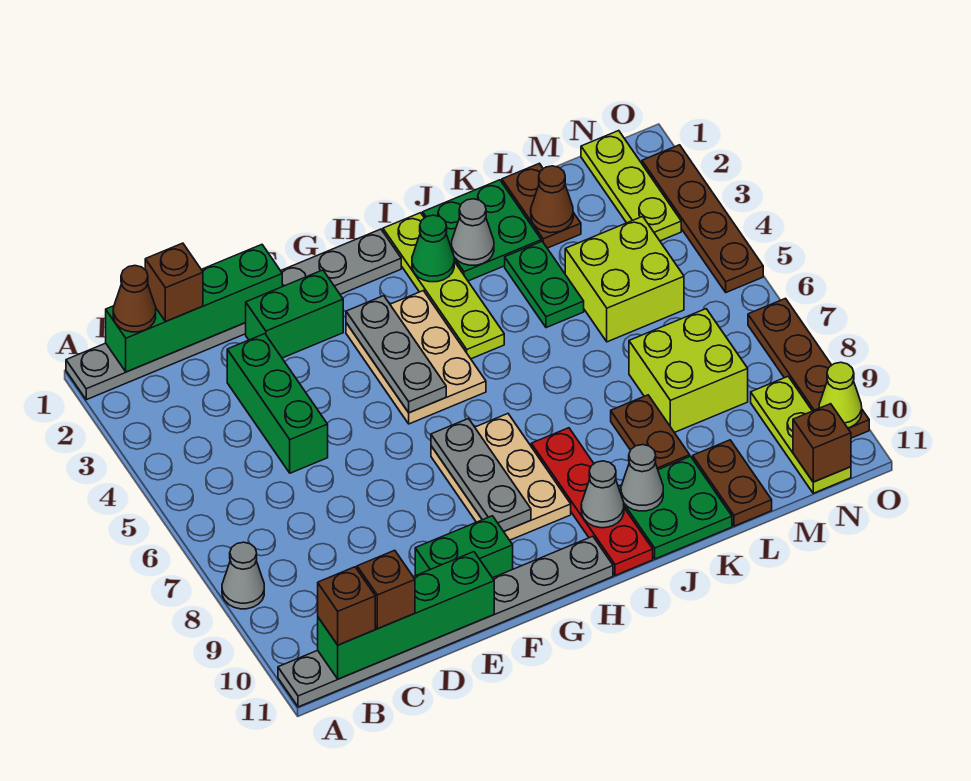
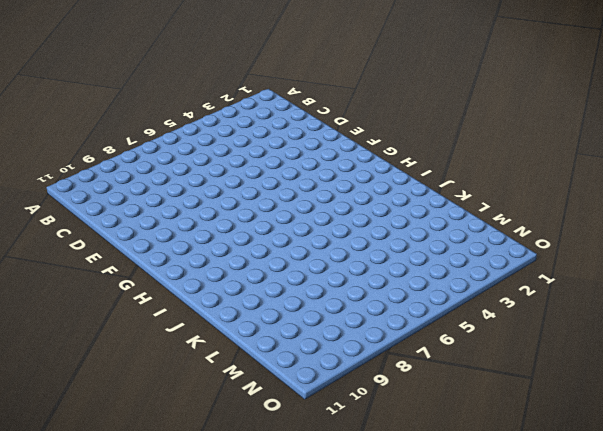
none -> grey 1x8 plate [66,229,401,400]
none -> grey 1x1 cone [222,542,264,609]
none -> grey 1x8 plate [278,536,613,707]
none -> green 1x3 brick [227,334,328,473]

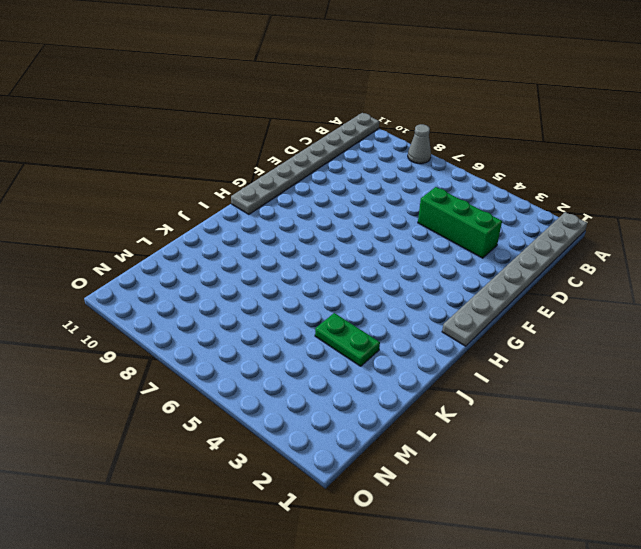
none -> green 1x2 brick [246,270,343,358]
none -> green 1x2 brick [415,516,513,578]
none -> tan 2x3 plate [346,291,486,424]
none -> tan 2x3 plate [431,414,571,540]

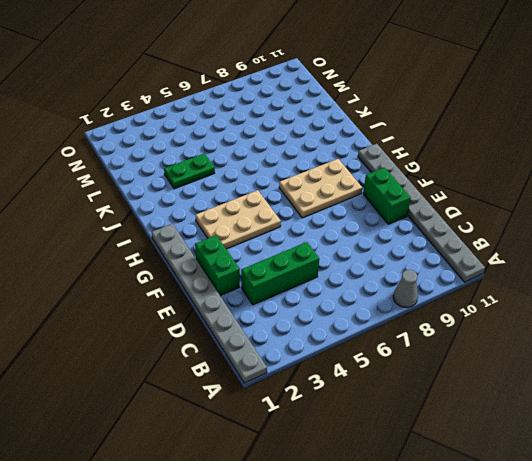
none -> lime 1x4 plate [383,213,504,359]
none -> red 1x4 plate [531,428,653,576]
none -> green 2x2 plate [423,180,541,281]
none -> green 2x2 plate [618,456,732,559]

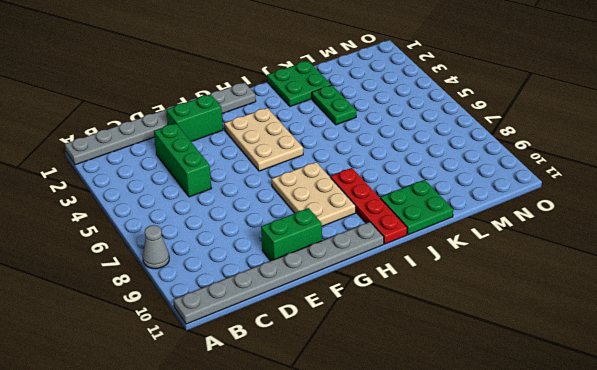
none -> lime 1x4 plate [383,213,504,359]
none -> brown 1x2 plate [611,395,690,470]
none -> brown 1x2 plate [502,163,581,248]
none -> lime 2x2 brick [565,216,684,342]

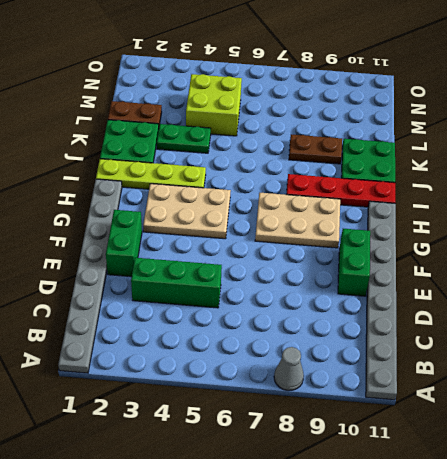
none -> lime 2x2 brick [629,309,748,433]
none -> brown 1x2 plate [693,440,772,526]
none -> lime 1x3 plate [581,131,681,241]
none -> lime 1x3 plate [751,377,851,493]

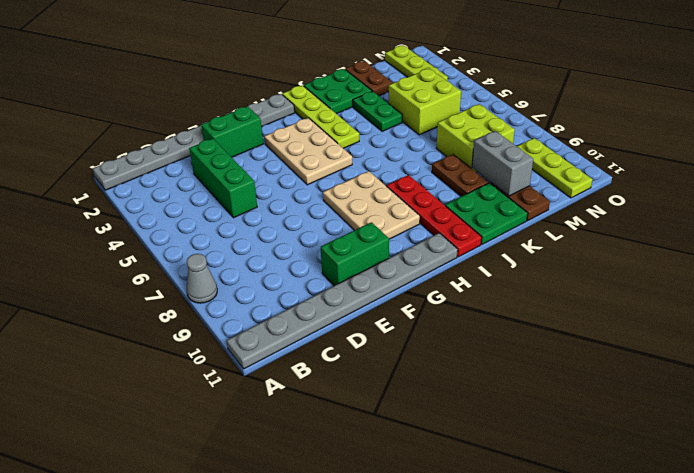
grey 1x2 brick [472,131,533,196] -> none
none -> brown 1x4 plate [642,145,763,292]
none -> brown 1x4 plate [748,299,869,438]
none -> green 1x4 brick [106,245,282,372]
none -> green 1x4 brick [318,552,494,679]

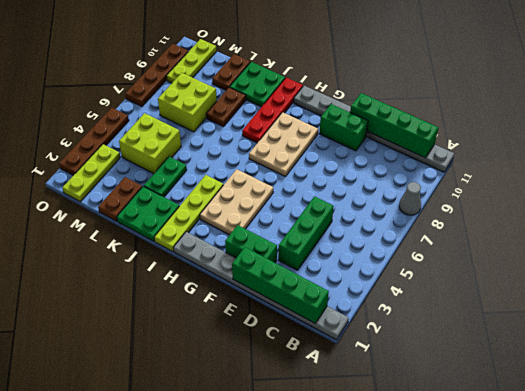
none -> grey 1x3 plate [346,296,446,413]
none -> grey 1x3 plate [431,419,531,531]
none -> green 1x1 cone [412,215,454,282]
none -> grey 1x1 cone [581,461,624,528]

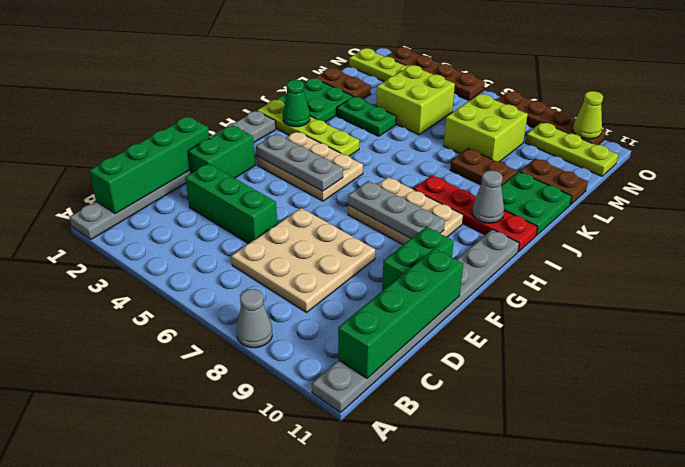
tan 3x3 plate [231,208,375,312] -> none
none -> grey 1x1 cone [452,199,494,265]
none -> grey 1x1 cone [621,445,663,511]
none -> brown 1x1 cone [531,166,573,233]
none -> brown 1x1 brick [793,404,851,482]

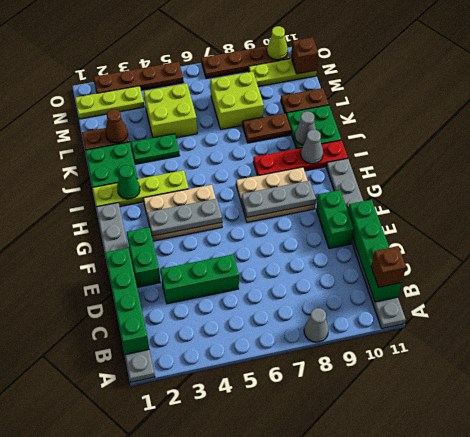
none -> grey 1x1 cone [452,199,494,265]
none -> brown 1x1 cone [113,266,156,332]
none -> brown 1x1 brick [145,243,203,321]
none -> brown 1x1 brick [357,550,415,629]

